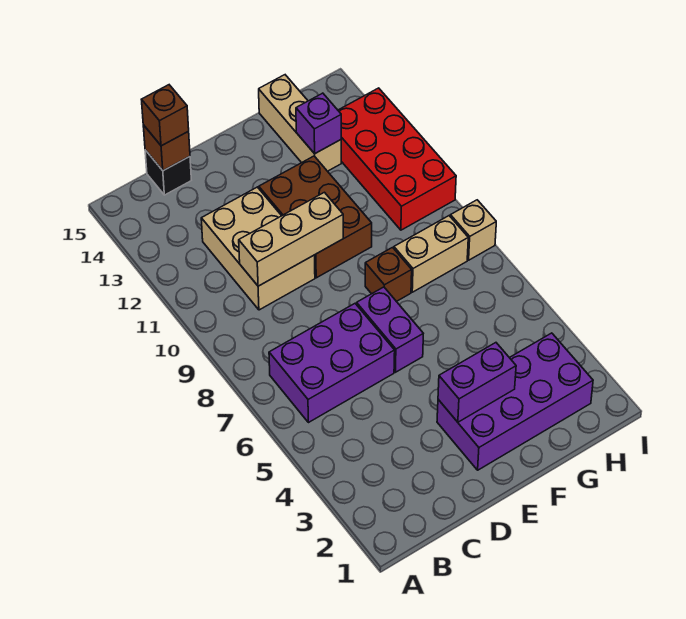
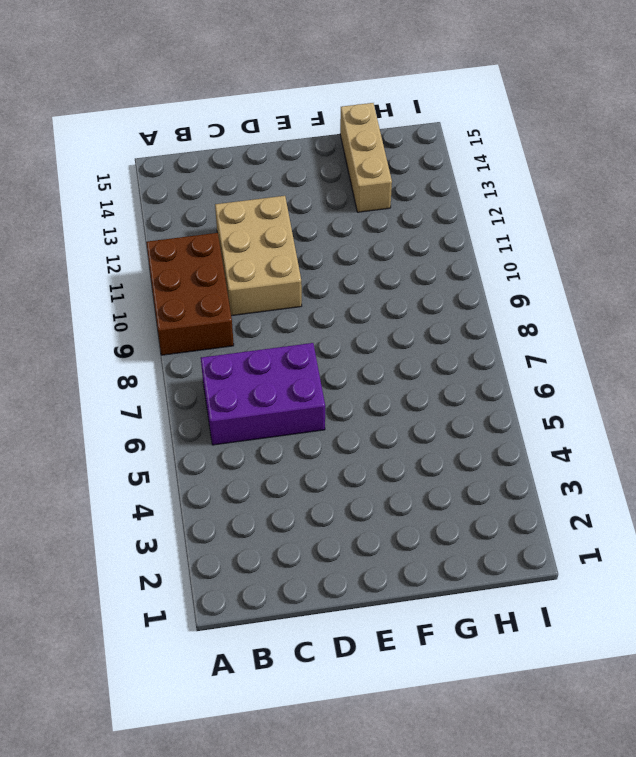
brown 2x3 brick [146,233,234,355] -> brown 2x3 brick moved to [259,156,372,278]
none -> black 1x1 brick [145,150,191,195]
none -> purple 2x4 brick [437,333,593,470]
none -> purple 1x2 brick [357,287,423,372]

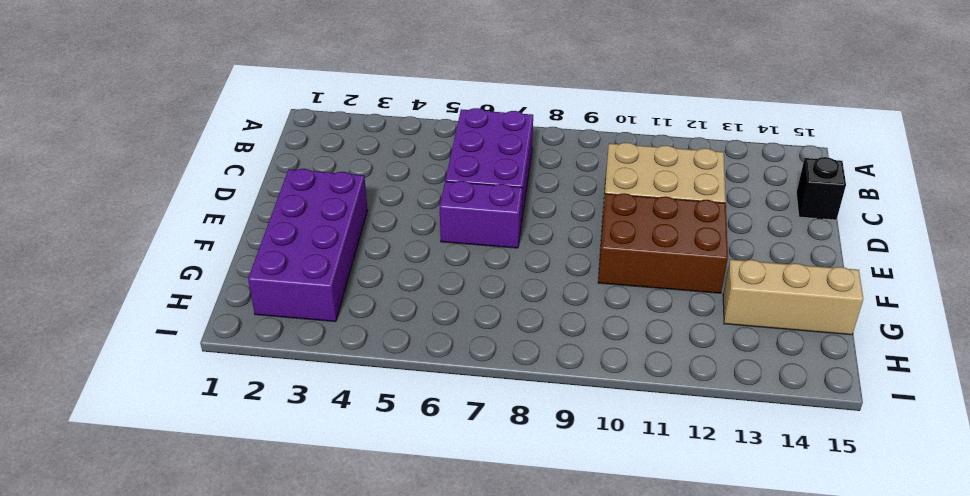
none -> brown 1x1 brick [365,248,412,302]
none -> tan 1x2 brick [394,216,468,292]
none -> red 2x4 brick [338,88,456,230]

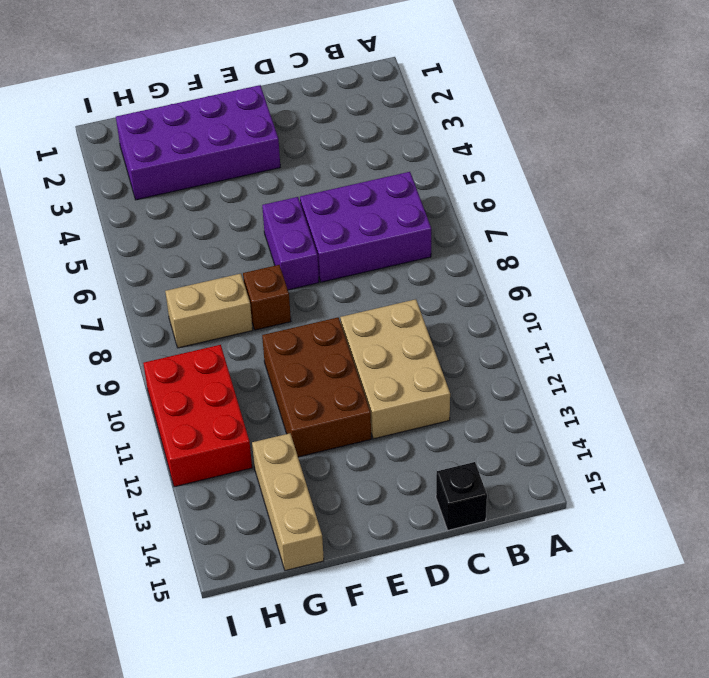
red 2x3 brick [143,345,252,487] -> red 2x4 brick [338,88,456,230]
none -> tan 1x1 brick [450,200,496,260]
none -> tan 1x3 brick [239,192,343,286]
none -> brown 1x1 brick [143,125,190,171]

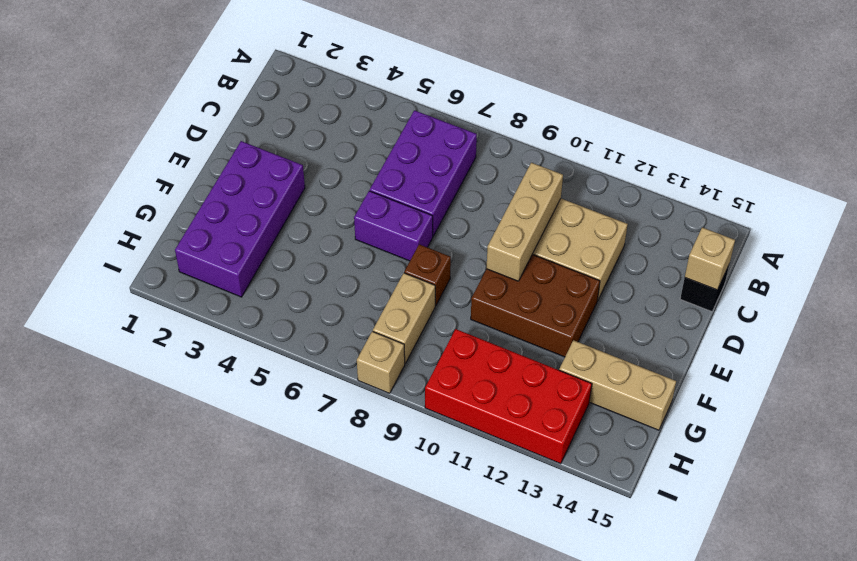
tan 1x1 brick [685,227,735,290] -> brown 1x1 brick [143,125,190,171]
none -> purple 1x2 brick [438,343,516,422]
none -> purple 1x1 brick [296,93,341,154]
none -> brown 1x1 brick [141,85,189,146]

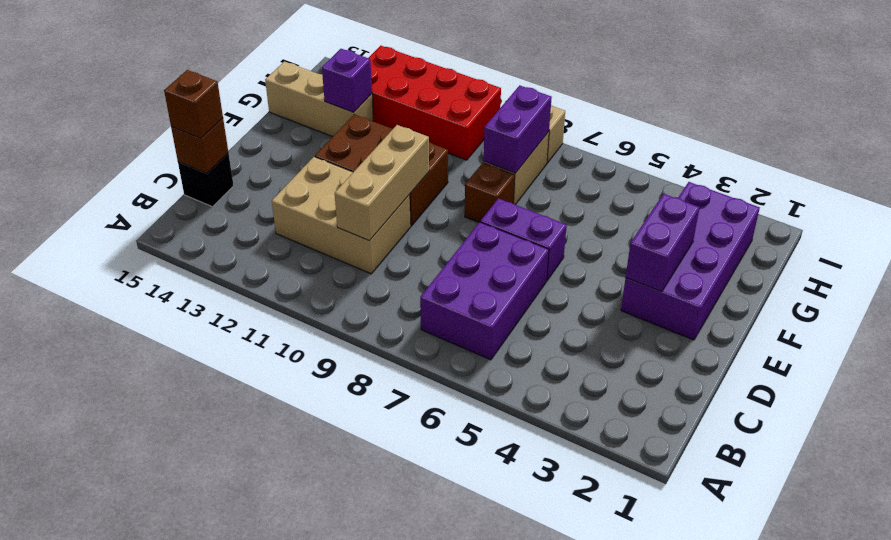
purple 1x2 brick [484,85,552,173] -> none

